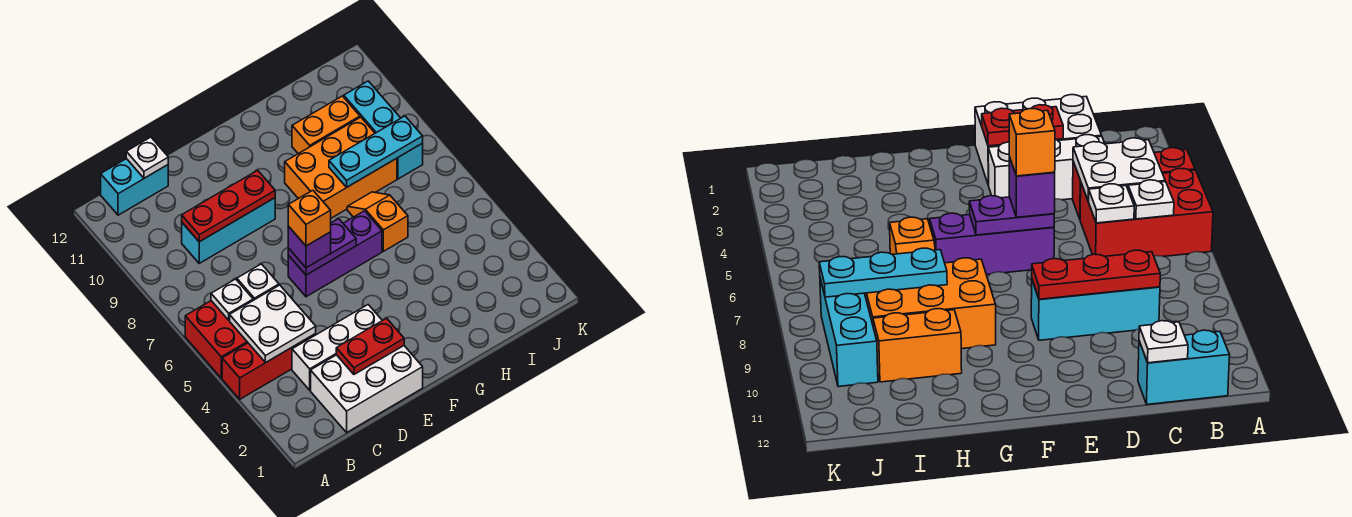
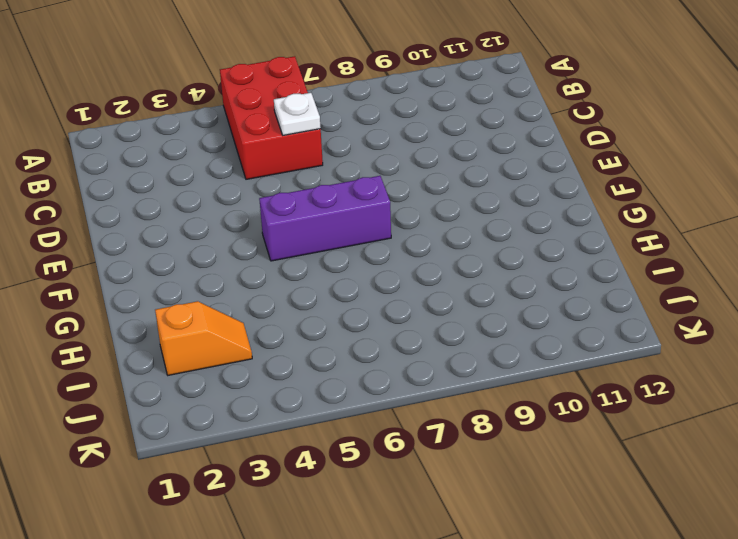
purple 1x3 brick [259,176,391,261] -> purple 1x3 brick turned to [288,211,382,297]
orange 1x2 slope [155,301,252,375] -> orange 1x2 slope moved to [347,192,408,251]
none -> red 1x3 brick [222,334,316,399]
none -> cyan 1x2 brick [101,159,168,215]
none -> white 2x3 brick [311,346,423,432]

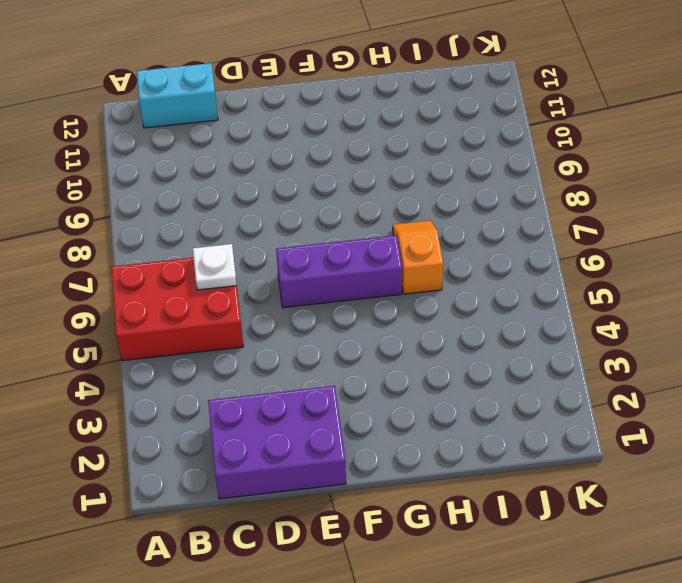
purple 2x3 brick [208,386,346,499] -> white 2x3 brick [311,346,423,432]
none -> red 1x3 brick [222,334,316,399]
none -> white 1x3 brick [292,305,382,390]
none -> cyan 1x3 brick [182,198,275,263]

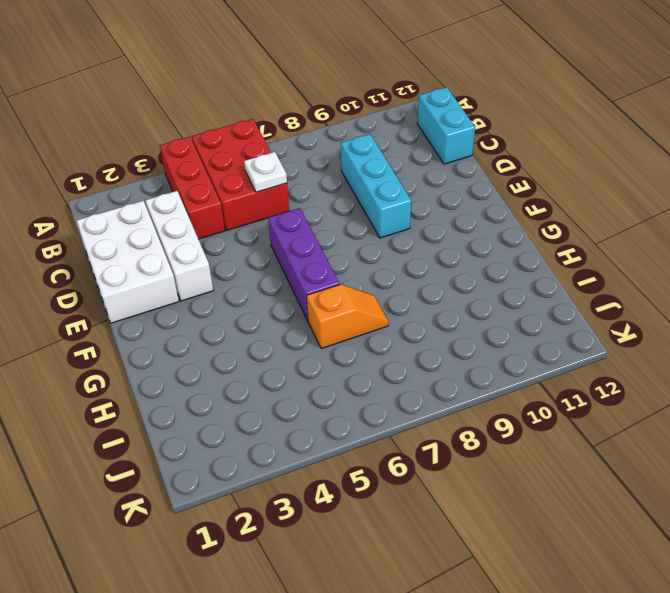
none -> orange 2x3 brick [285,117,397,218]
none -> orange 1x2 brick [292,96,360,154]
none -> cyan 1x3 brick [344,81,423,179]

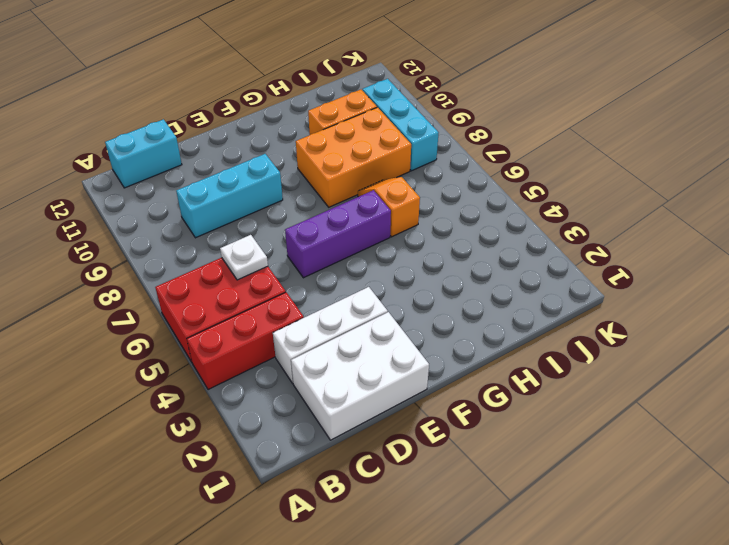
none -> white 2x2 plate [230,285,316,363]
none -> white 1x1 plate [211,279,253,320]
none -> red 1x3 plate [182,170,275,242]

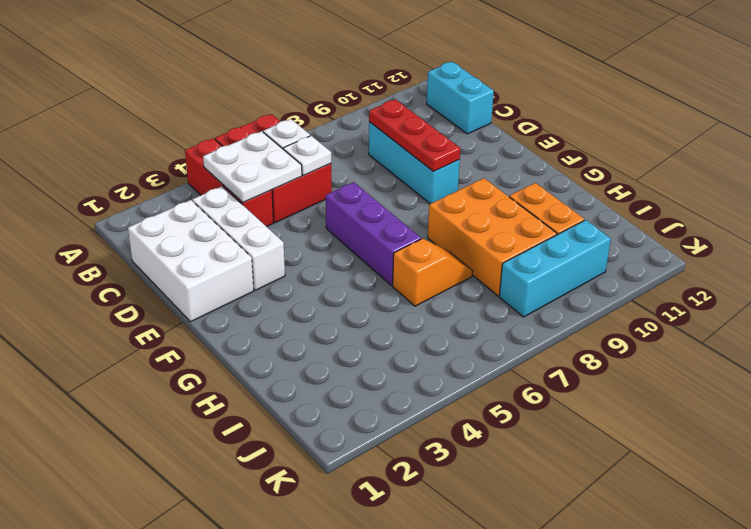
none -> white 1x1 plate [126,137,168,178]
none -> red 1x2 plate [336,318,404,374]
none -> purple 1x2 plate [288,219,356,275]

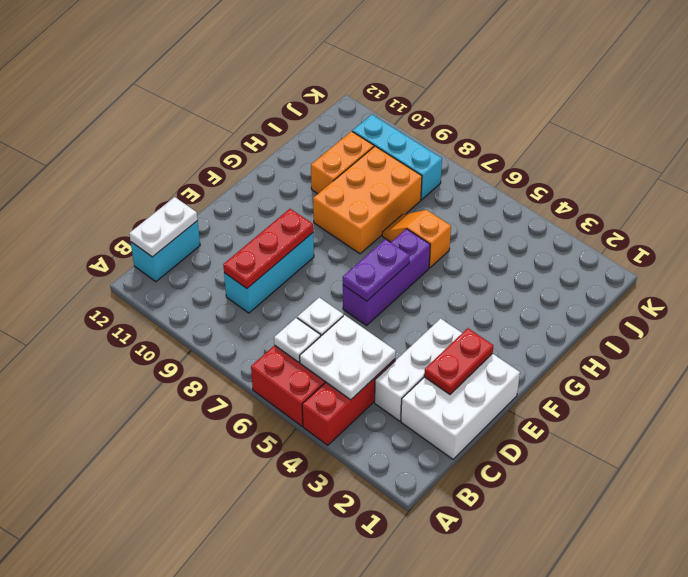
white 1x2 plate [129,197,198,257] -> white 1x1 plate [126,137,168,178]
none -> cyan 1x3 plate [329,116,423,187]
none -> purple 1x1 brick [288,227,331,268]
none -> orange 1x1 brick [288,190,331,246]

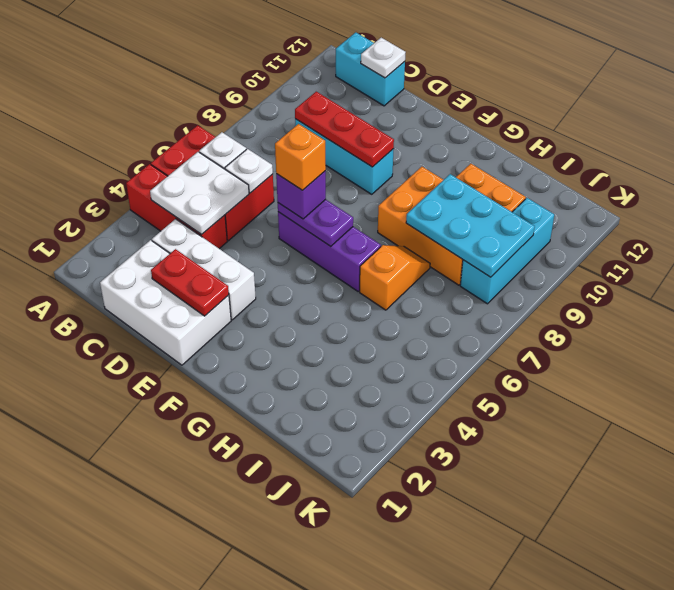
cyan 2x3 plate [406,174,535,277] -> cyan 1x3 plate [329,116,423,187]

